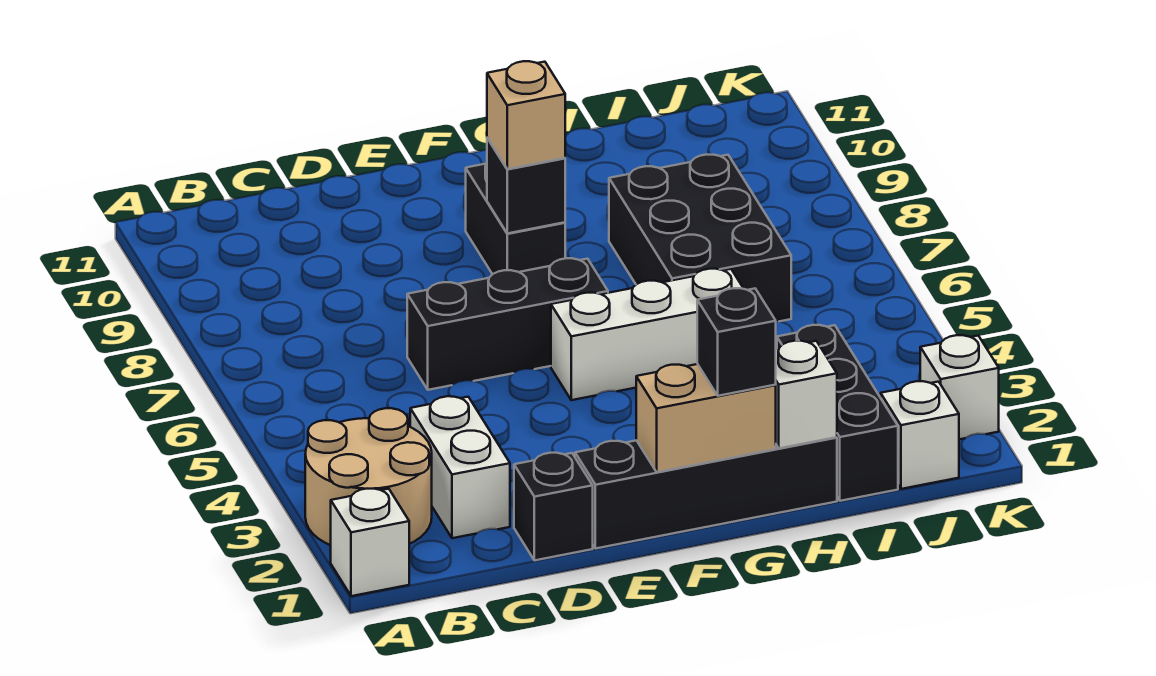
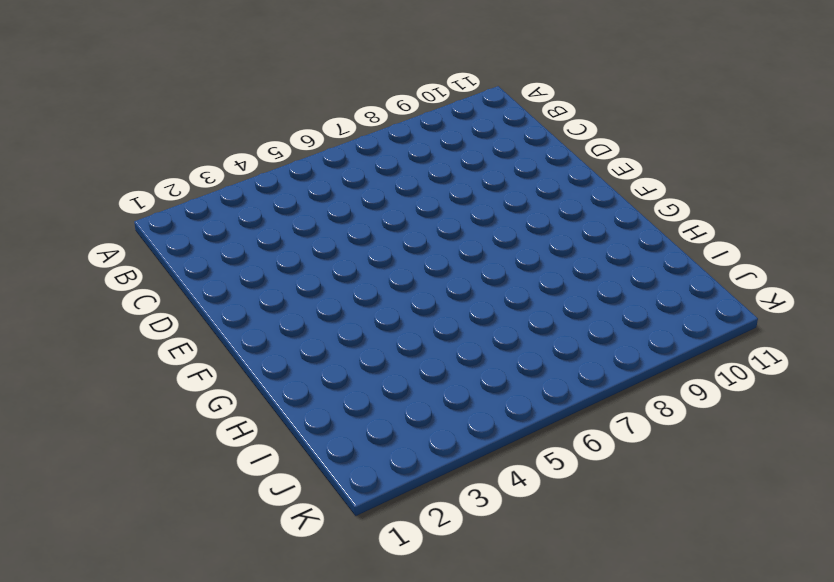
none -> white 1x1 brick [331,489,409,596]
none -> tan 2x2 round brick [305,408,432,545]
none -> white 1x2 brick [410,396,510,538]

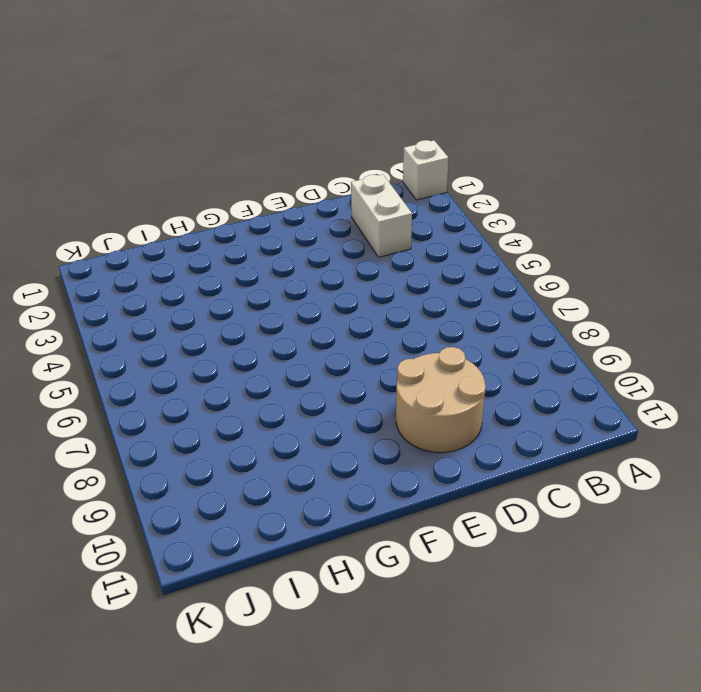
tan 2x2 round brick [396,347,486,453] -> tan 2x2 round brick moved to [305,408,432,545]
none -> black 1x1 brick [514,453,593,560]
none -> black 1x3 brick [407,258,608,390]
none -> black 1x4 brick [575,437,837,548]

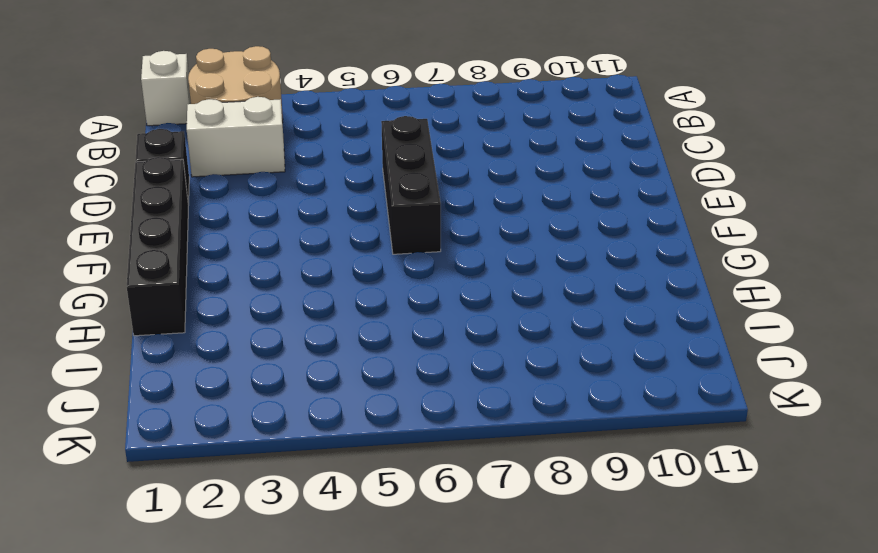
none -> white 1x3 brick [551,269,744,400]
none -> black 1x2 brick [466,163,565,274]
none -> black 2x3 brick [609,154,791,322]

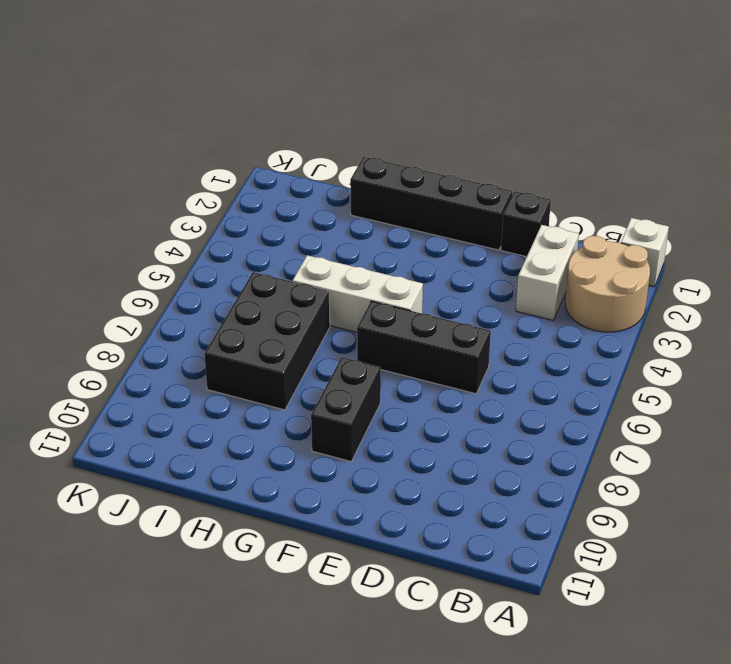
none -> black 1x3 brick [777,325,898,501]
none -> white 1x1 brick [881,381,959,489]
none -> white 1x1 brick [920,335,999,439]

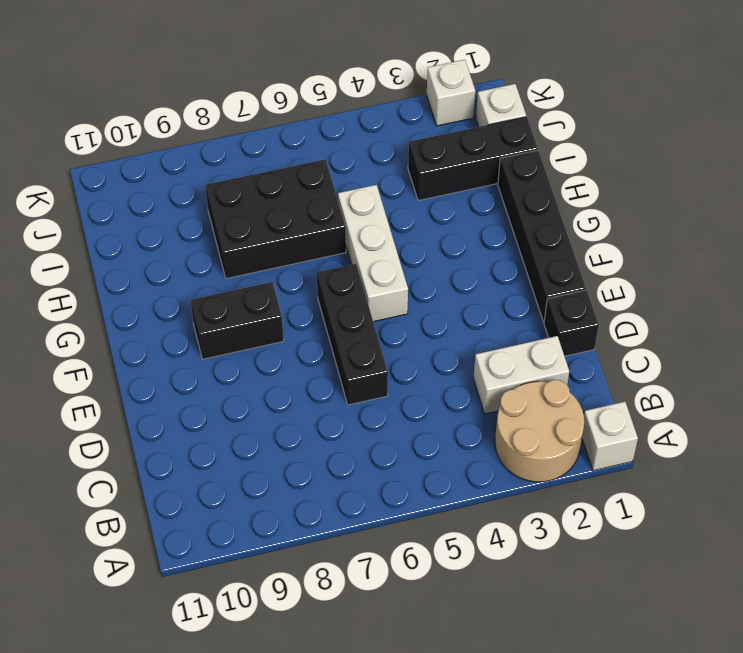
none -> tan 1x2 brick [636,364,776,472]
none -> black 1x1 brick [487,138,565,233]
none -> white 1x1 brick [776,341,837,448]

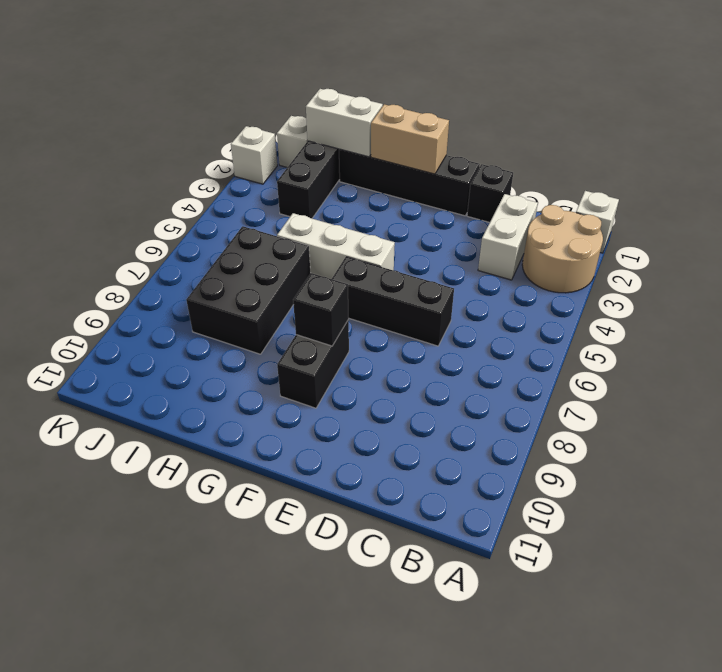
white 1x2 brick [306,89,383,157] -> white 1x1 brick [776,341,837,448]
none -> tan 1x1 brick [487,61,565,169]
none -> black 1x1 brick [697,288,776,396]

